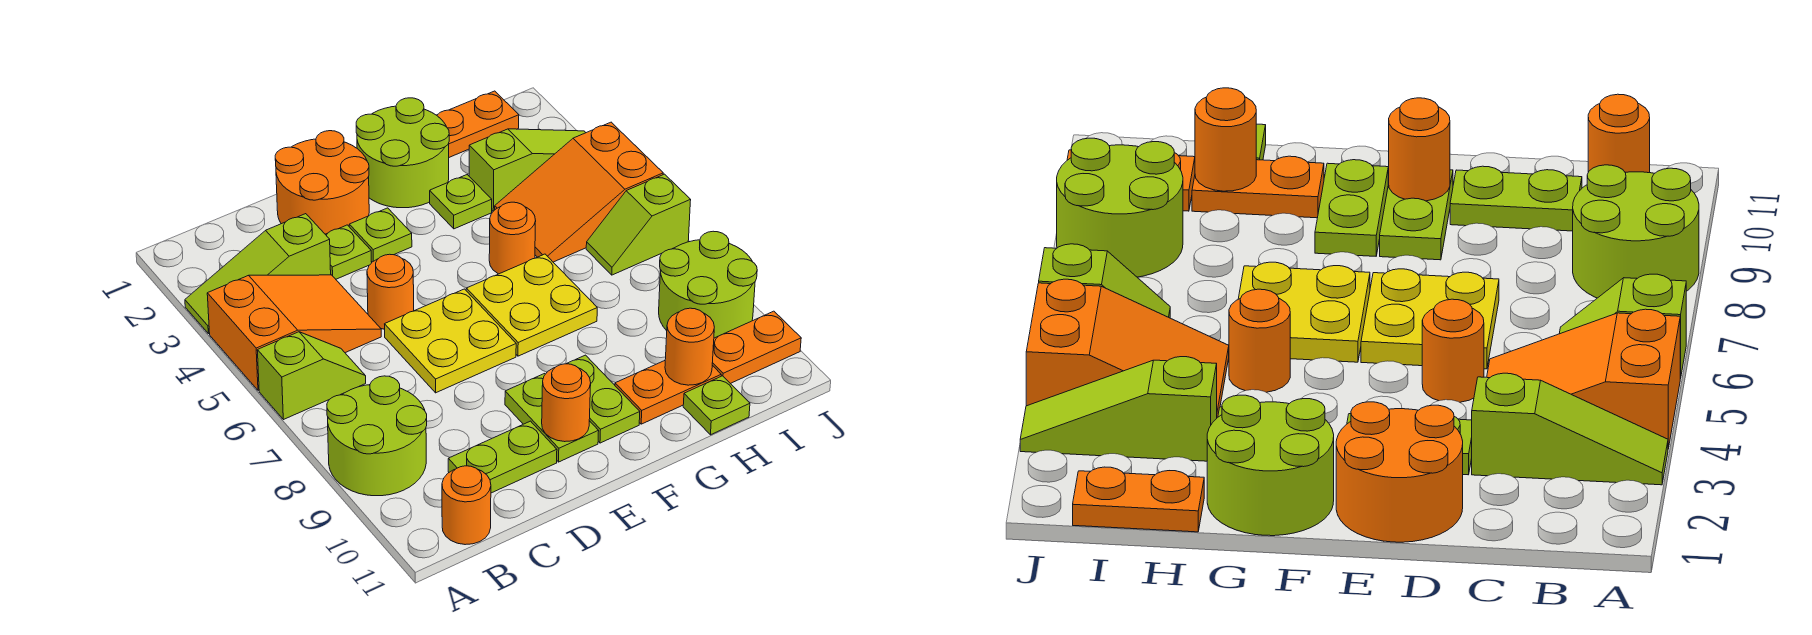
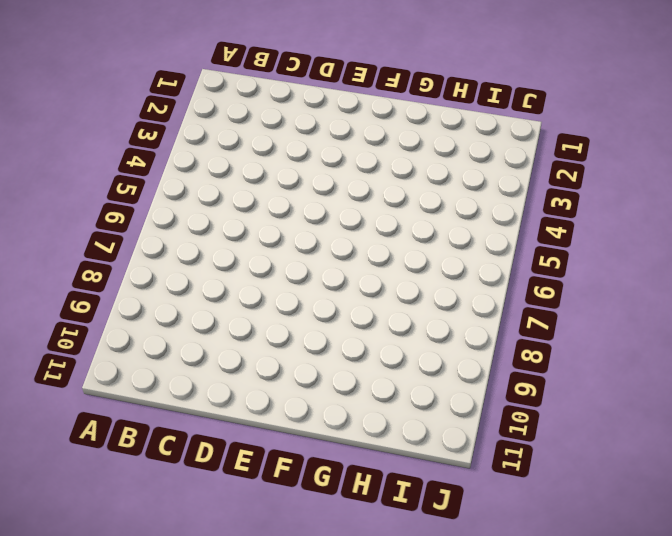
none -> lime 1x3 slope [185,214,331,334]
none -> orange 2x3 slope [207,275,381,390]
none -> lime 1x2 slope [257,332,366,420]

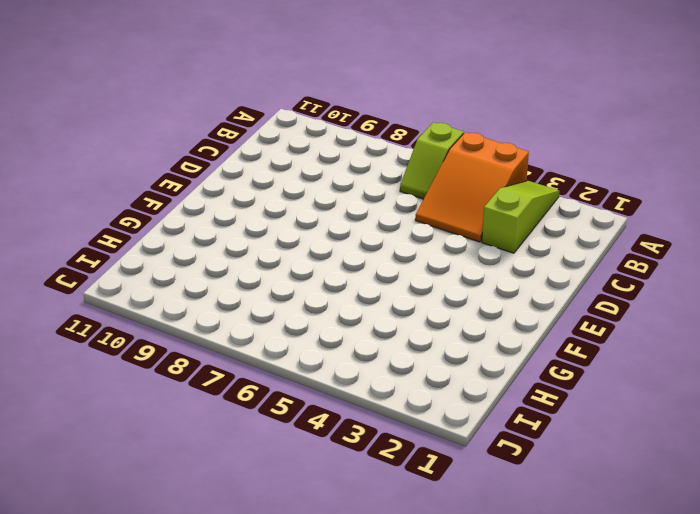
none -> lime 2x2 round brick [327,376,427,496]
none -> orange 1x1 round brick [442,466,491,545]
none -> lime 1x2 plate [448,421,557,493]

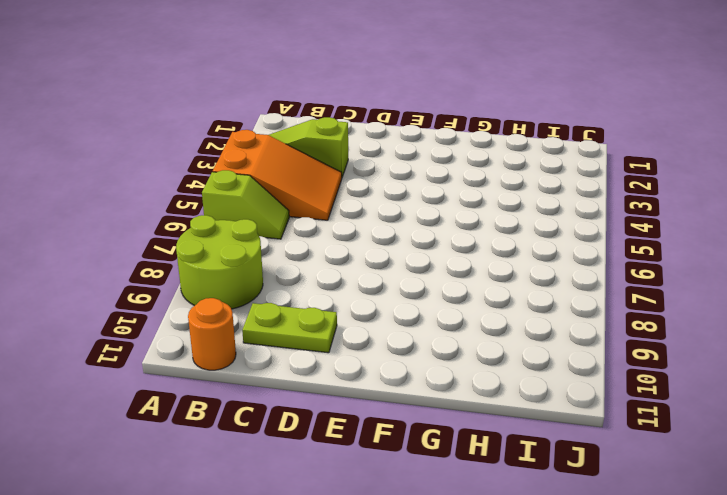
none -> orange 2x2 round brick [275,131,369,234]
none -> lime 1x1 plate [325,225,372,279]
none -> orange 1x1 round brick [367,254,414,329]

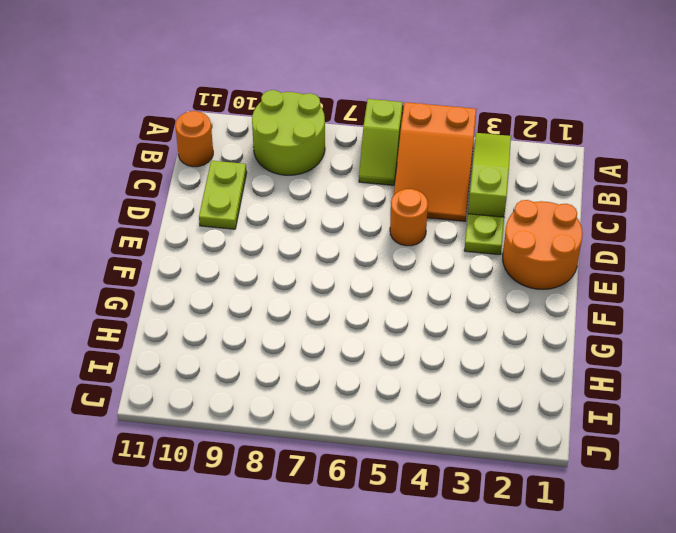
none -> yellow 2x2 plate [385,289,516,393]
none -> lime 1x1 plate [349,208,412,262]
none -> lime 1x2 plate [505,374,599,462]

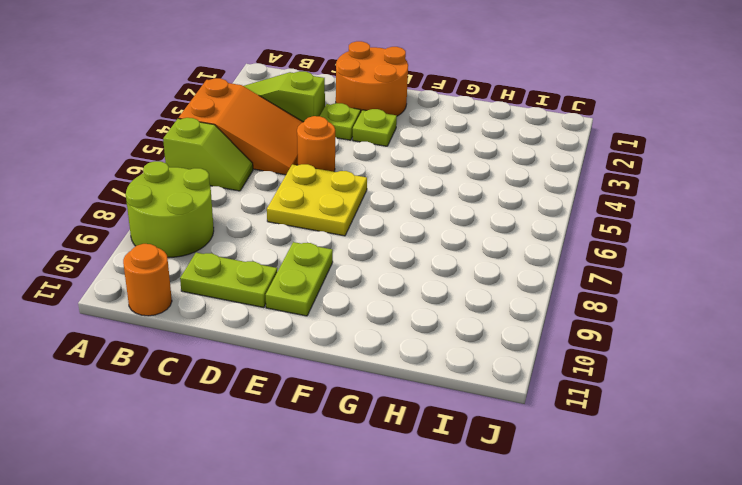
none -> lime 2x2 round brick [356,98,449,208]
none -> yellow 2x2 plate [466,254,597,356]
none -> lime 1x2 plate [567,355,640,443]

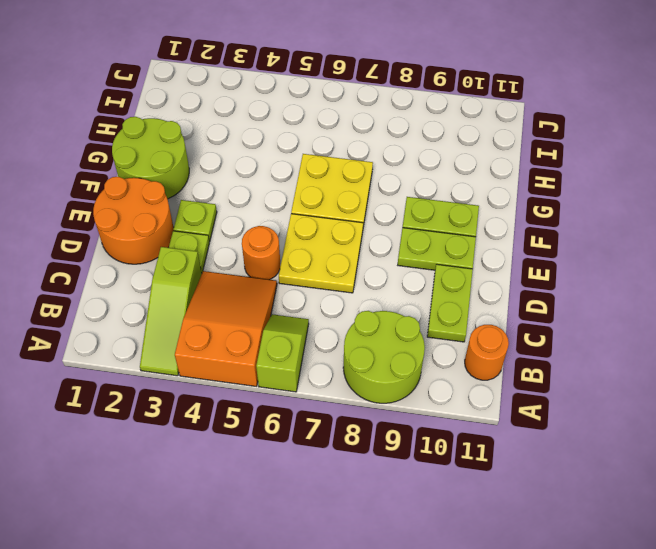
none -> lime 1x1 plate [430,175,492,229]
none -> orange 1x1 round brick [489,202,536,274]
none -> orange 1x2 plate [615,361,721,424]

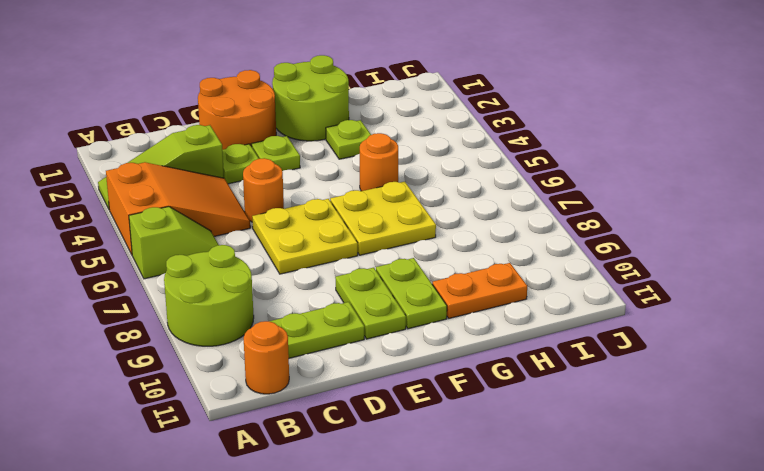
none -> orange 1x2 plate [437,91,519,157]
none -> lime 1x3 slope [469,129,586,211]
none -> orange 2x3 slope [495,122,663,262]

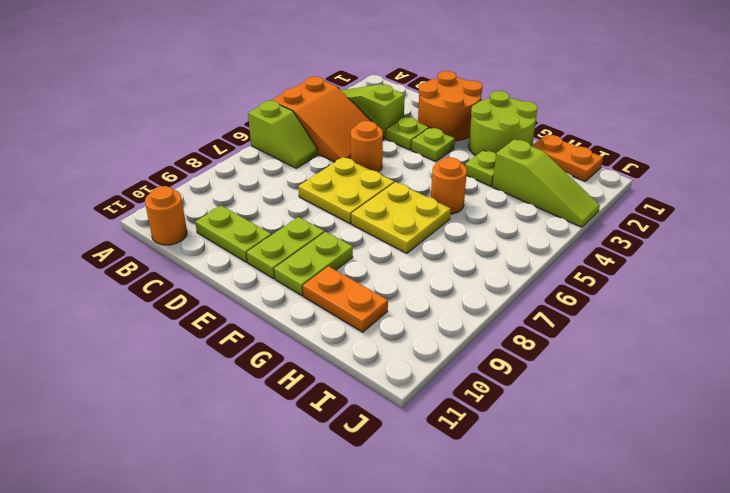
none -> lime 2x2 round brick [327,376,427,496]
none -> orange 2x3 slope [495,122,663,262]
none -> lime 1x1 plate [683,376,750,435]

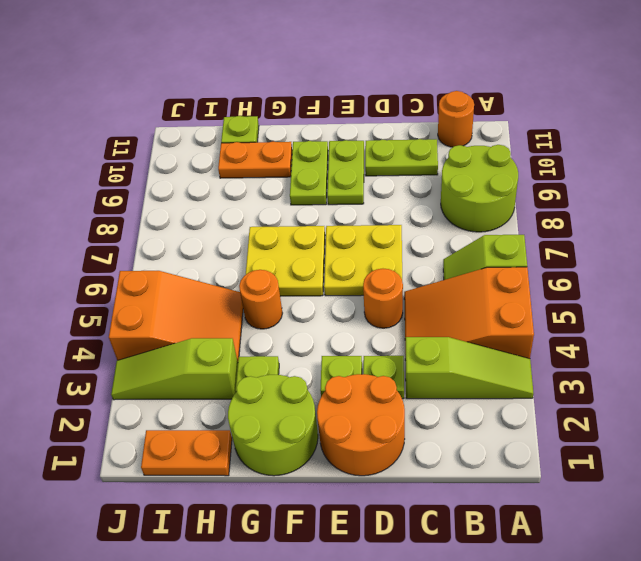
none -> lime 1x2 slope [586,174,691,275]
none -> lime 2x2 round brick [659,231,757,338]
none -> orange 1x2 plate [712,311,801,384]

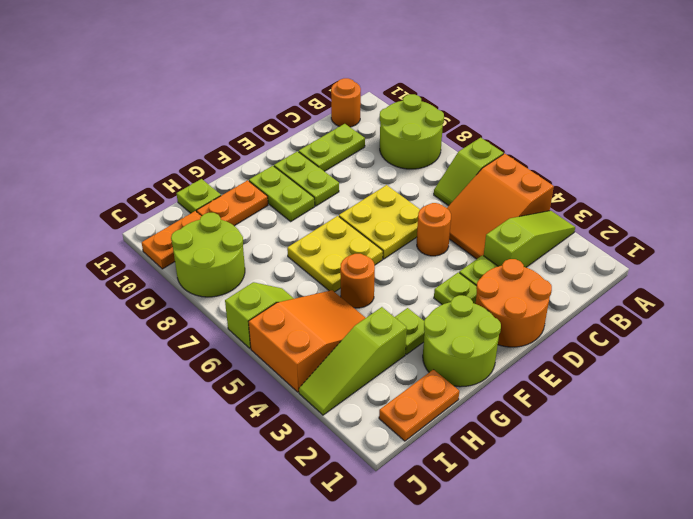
none -> orange 1x1 round brick [542,364,591,442]
none -> orange 1x1 round brick [665,308,714,385]

